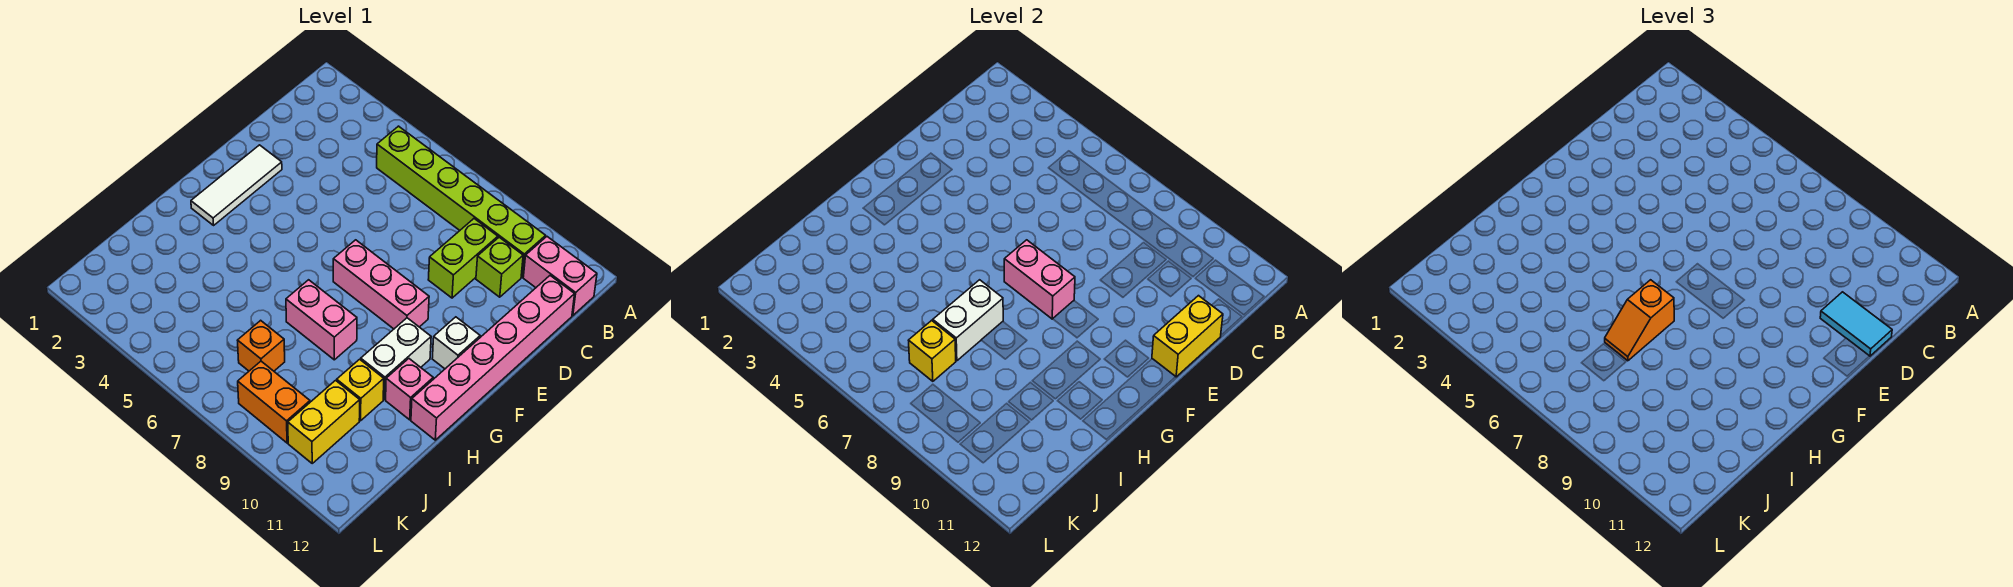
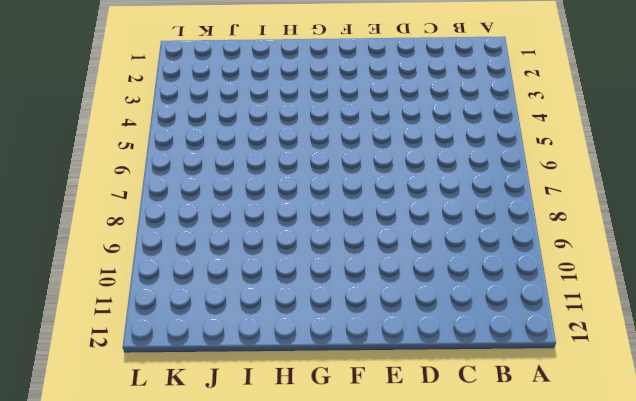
none -> lime 1x6 brick [377,126,546,277]
none -> pink 1x2 brick [523,237,597,315]
none -> lime 1x2 brick [428,219,498,298]

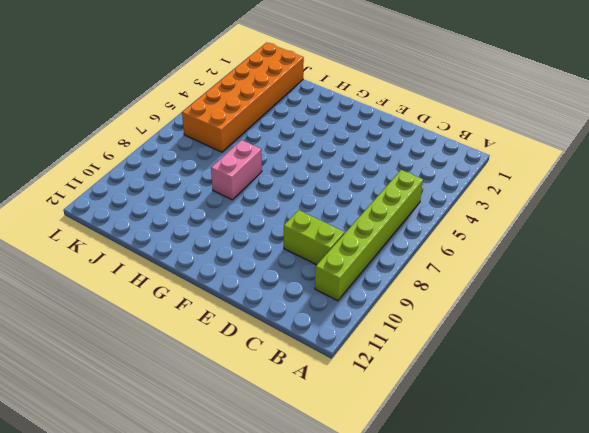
orange 2x6 brick [182,42,304,152] -> none
none -> pink 1x2 brick [523,237,597,315]
none -> lime 1x1 brick [476,237,523,297]
none -> pink 1x6 brick [411,276,575,440]

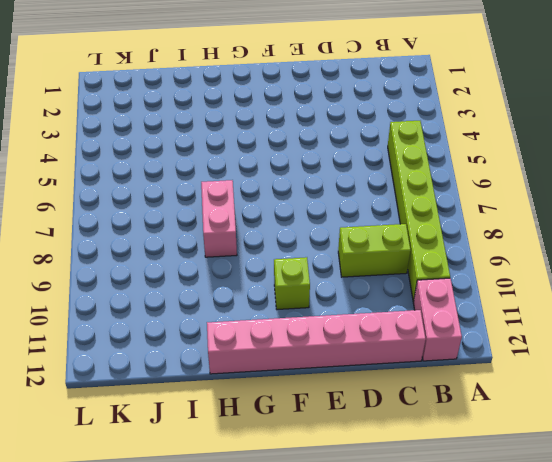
lime 1x1 brick [274,257,310,310] -> lime 1x1 brick moved to [476,237,523,297]
none -> white 1x3 tile [191,145,282,225]
none -> pink 1x3 brick [333,240,429,329]
none -> white 1x1 brick [432,317,480,369]

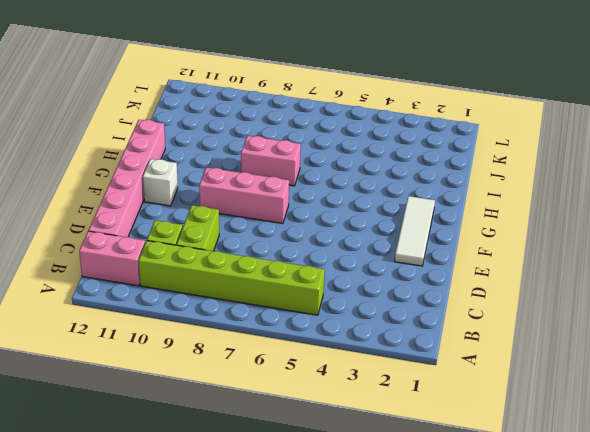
none -> white 1x2 brick [361,318,431,399]
none -> pink 1x1 brick [386,359,433,420]
none -> yellow 1x1 brick [337,359,384,421]

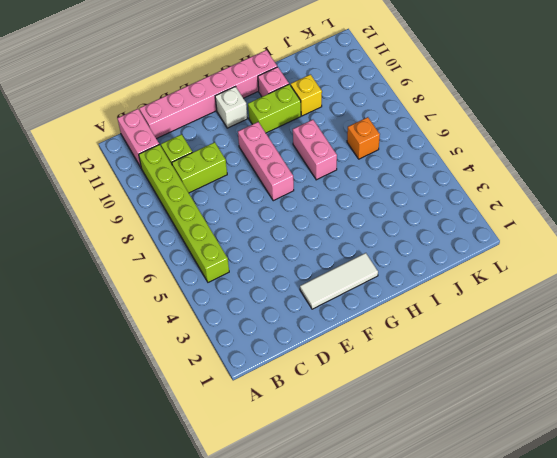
lime 1x2 brick [248,84,301,133] -> white 1x2 brick [361,318,431,399]
none -> yellow 1x2 brick [288,380,360,463]
none -> orange 1x2 brick [238,361,310,443]
none -> yellow 1x2 brick [1152,296,1223,377]

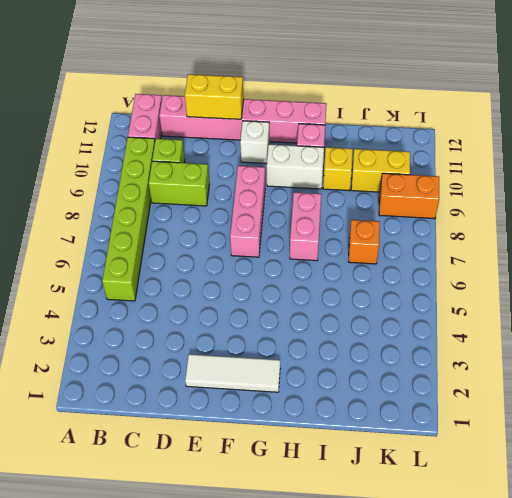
orange 1x2 brick [379,173,439,219] -> orange 1x2 brick turned to [238,361,310,443]
none -> pink 1x2 brick [1004,240,1075,319]
none -> white 1x2 brick [933,280,1003,361]
none -> yellow 1x1 brick [908,320,956,381]

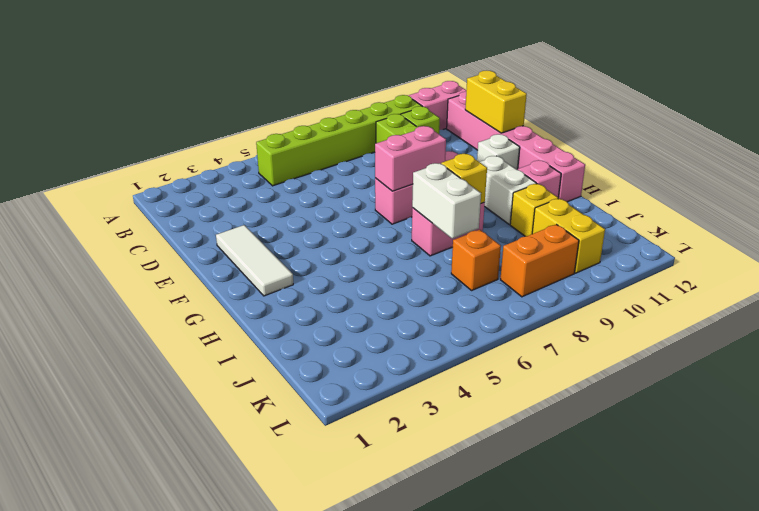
yellow 1x1 brick [441,154,487,203] -> yellow 1x1 brick moved to [908,320,956,381]
none -> cyan 1x2 tile [1820,292,1892,356]
none -> orange 1x2 slope [1605,280,1674,361]

